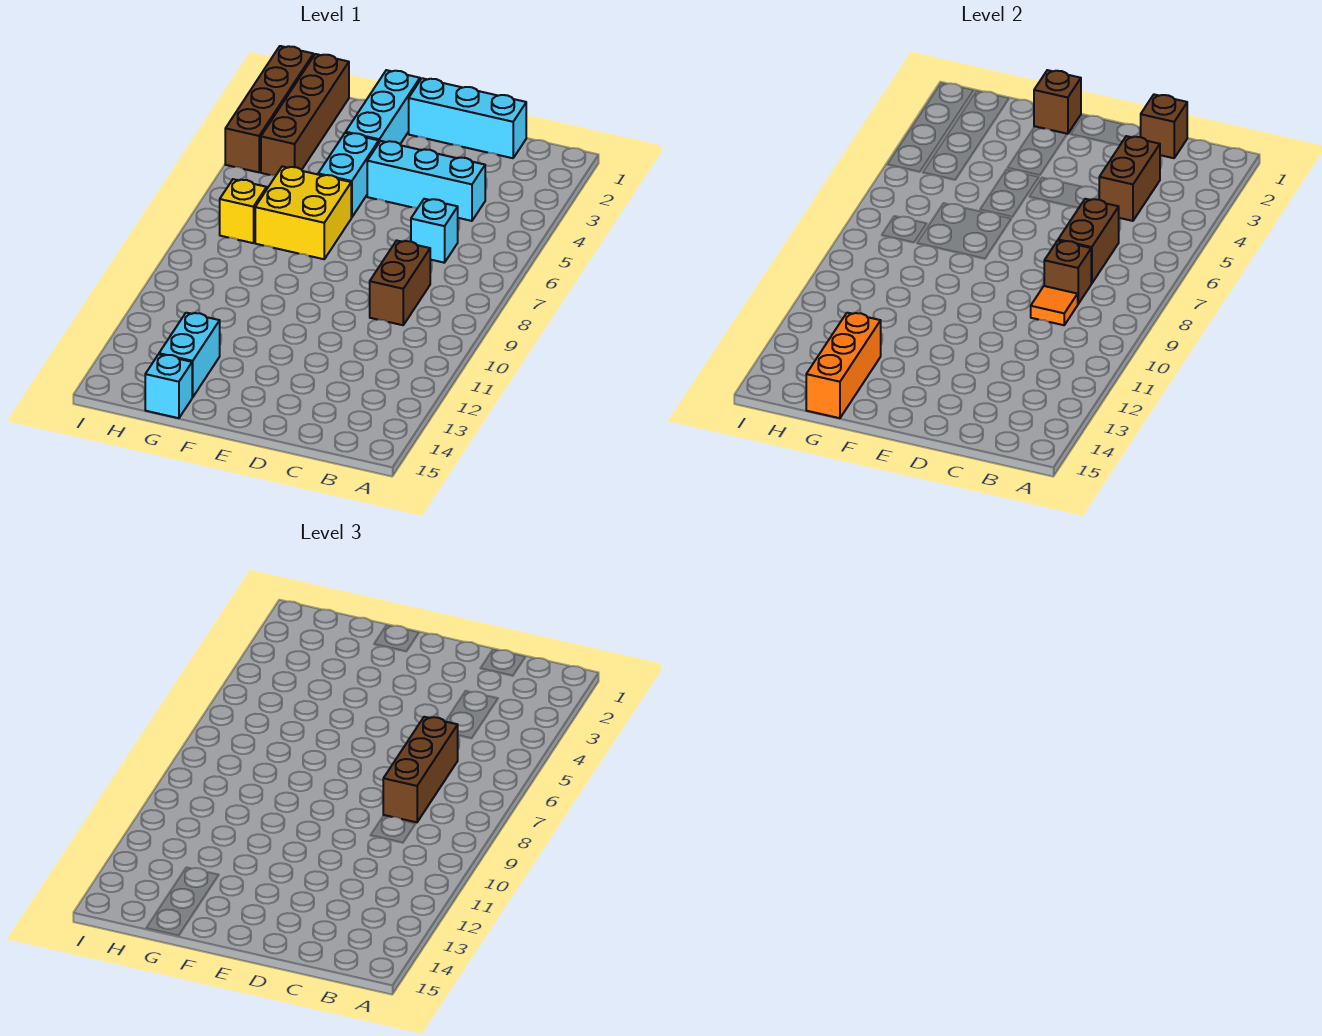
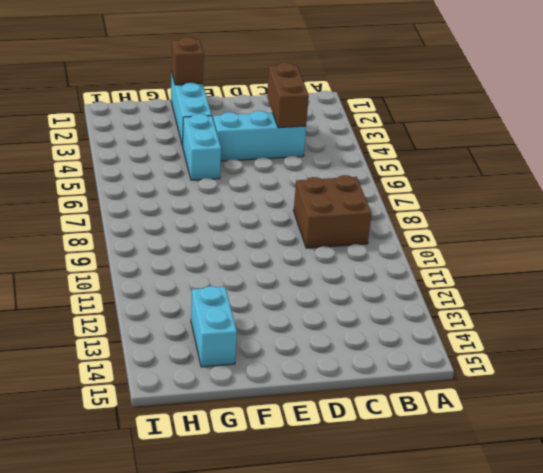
brown 2x2 brick [294,175,371,248] -> brown 1x2 brick [370,241,430,325]
none -> cyan 1x3 brick [409,78,526,158]
none -> cyan 1x1 brick [411,199,458,263]
none -> yellow 2x2 brick [255,166,351,259]

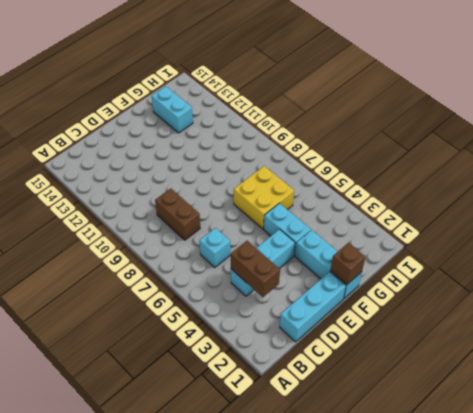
none -> cyan 1x1 brick [145,354,192,418]
none -> brown 1x4 brick [261,54,349,176]
none -> yellow 1x1 brick [220,179,267,243]

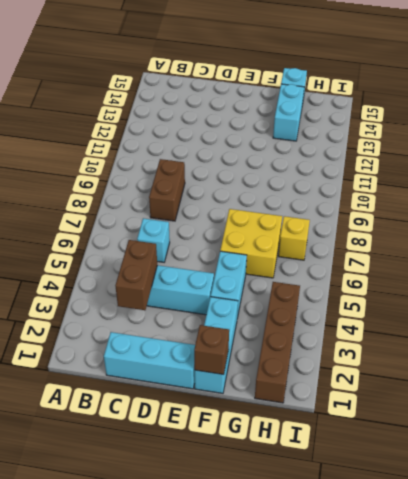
none -> brown 1x4 brick [225,46,314,172]
none -> brown 1x1 brick [1141,95,1187,158]
none -> brown 1x2 brick [1058,199,1119,284]

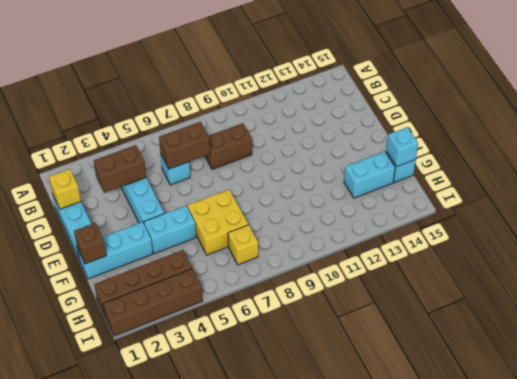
yellow 1x1 brick [49,169,81,209] -> brown 1x1 brick [1141,95,1187,158]
cyan 1x1 brick [386,127,418,167] -> orange 1x3 brick [806,313,881,418]
none -> brown 1x1 brick [1044,241,1091,304]
none -> orange 1x1 tile [1031,286,1078,325]
none -> brown 1x3 brick [383,717,458,822]

